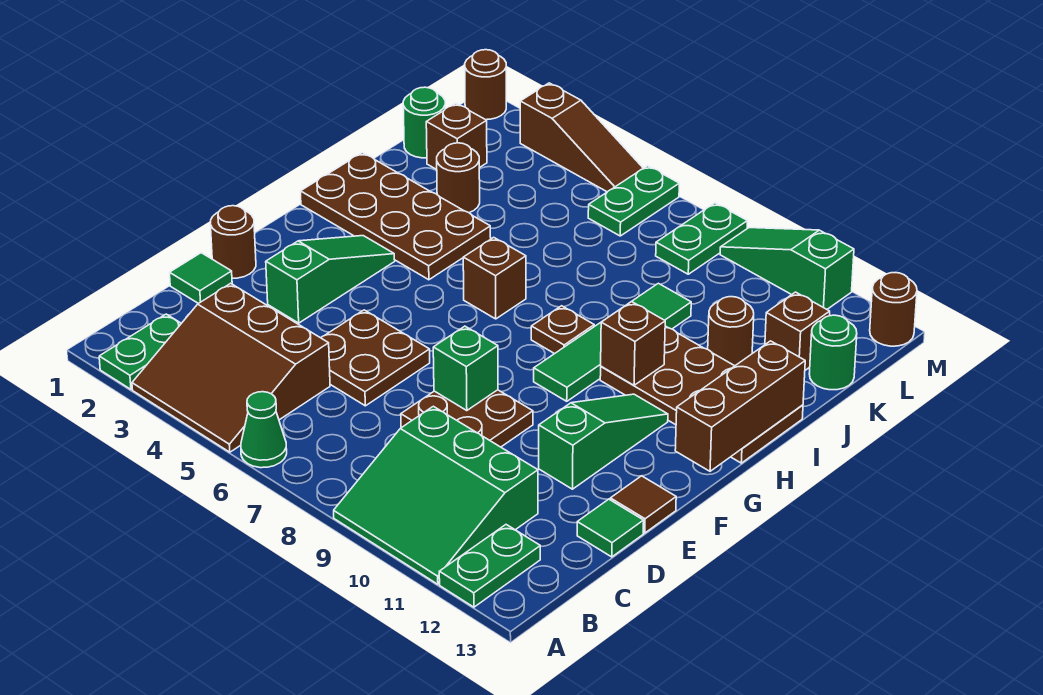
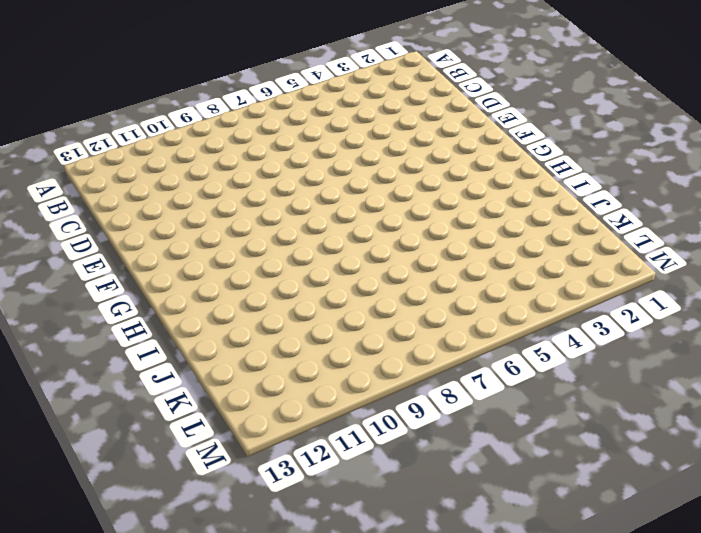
none -> green 1x2 plate [99,314,181,389]
none -> brown 3x3 slope [132,283,330,452]
none -> green 1x1 cone [241,392,287,468]
none -> green 3x3 slope [334,406,538,584]

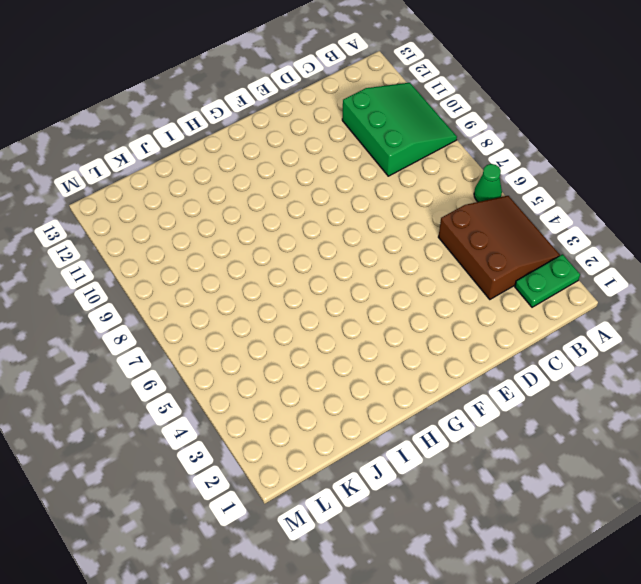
none -> green 1x2 plate [439,525,540,607]
none -> green 1x1 tile [169,253,232,304]
none -> brown 2x2 plate [321,310,430,406]
none -> brown 2x2 plate [401,390,533,447]

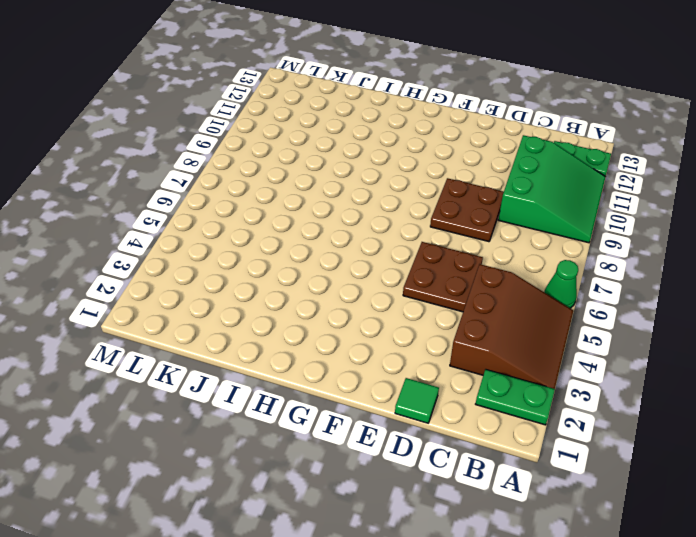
none -> green 1x1 tile [577,499,644,557]
none -> brown 1x1 round brick [210,206,256,278]
none -> green 1x3 slope [266,236,395,323]
none -> green 1x3 slope [539,394,668,489]

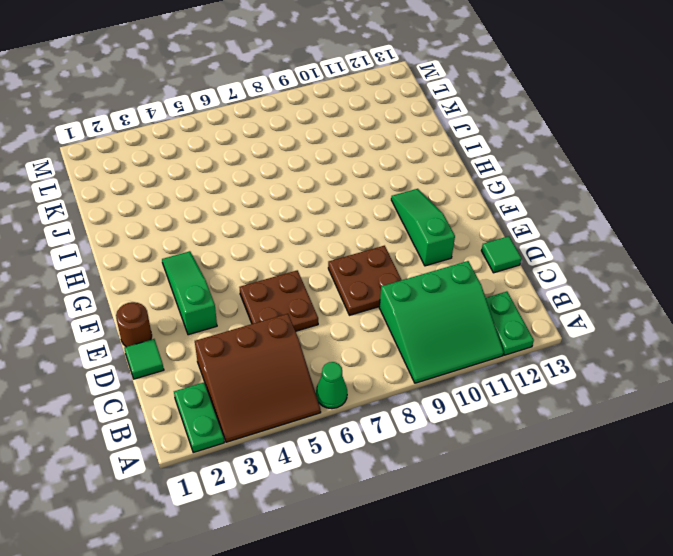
none -> brown 1x1 tile [610,476,676,533]
none -> green 1x4 tile [534,283,691,401]
none -> brown 2x4 plate [300,153,491,280]
none -> brown 1x1 brick [463,237,526,319]

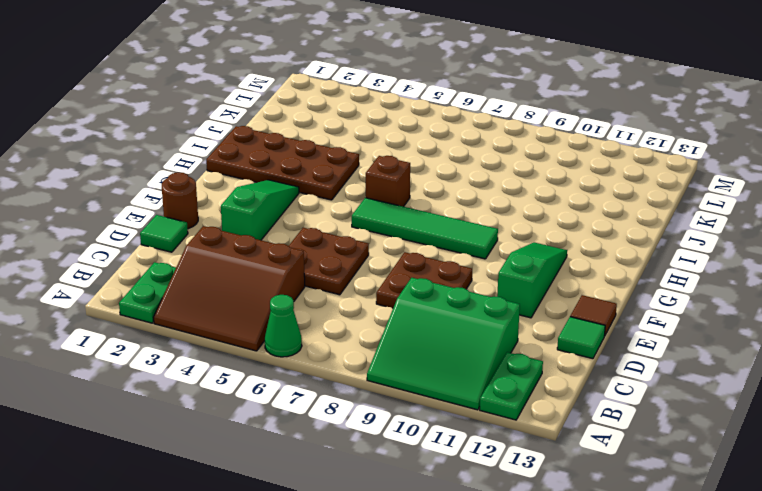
green 1x4 tile [352,198,498,259] -> green 1x4 tile turned to [534,283,691,401]
none -> brown 1x1 plate [531,306,594,354]
none -> brown 2x4 plate [600,326,803,463]
none -> brown 1x1 round brick [437,143,480,213]
none -> brown 1x1 round brick [708,297,754,366]

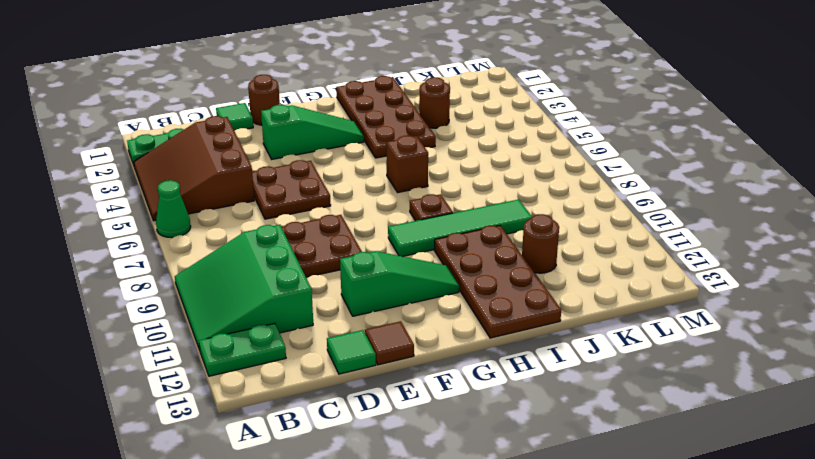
none -> green 1x1 round brick [403,87,445,158]
none -> brown 1x1 brick [426,103,487,170]
none -> brown 1x1 brick [765,292,830,370]
none -> green 1x1 round brick [809,315,857,390]

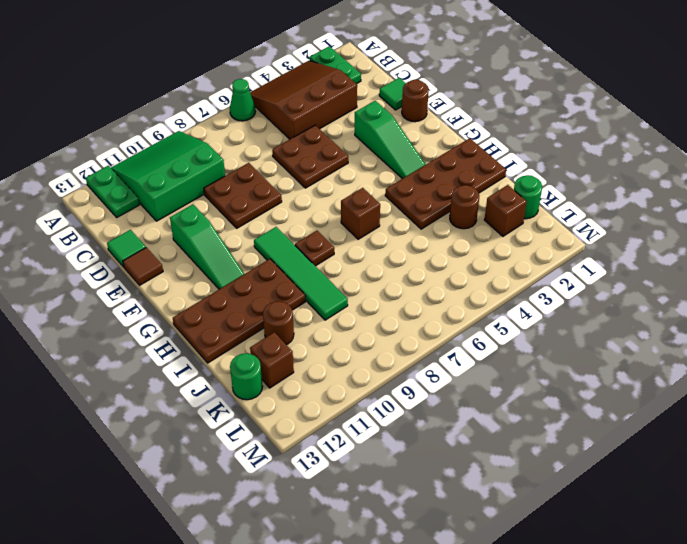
none -> green 1x2 plate [588,166,679,236]
none -> green 1x2 plate [656,203,747,274]
none -> brown 1x1 round brick [465,50,506,120]
none -> brown 1x3 slope [520,83,643,192]

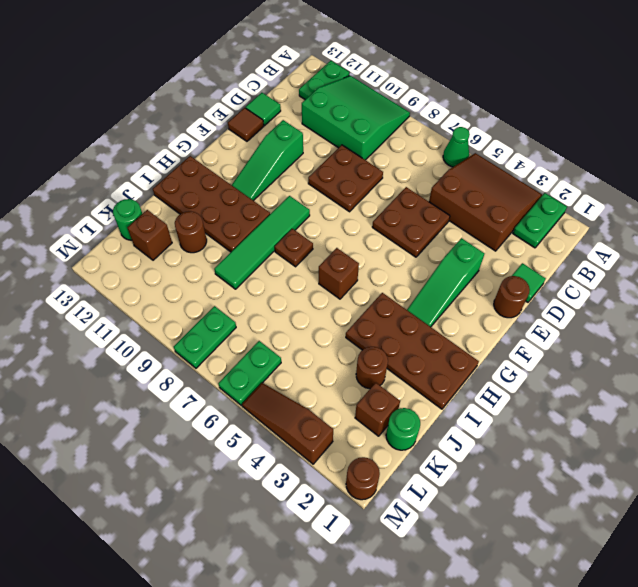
none -> green 1x3 slope [720,228,854,309]
none -> brown 1x1 round brick [870,273,917,346]
none -> green 1x1 brick [433,326,498,411]
none -> brown 1x3 brick [675,341,805,471]

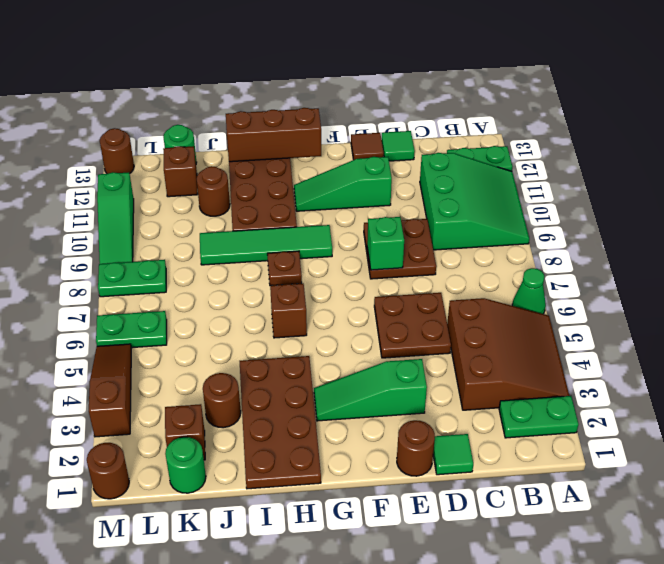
none -> brown 1x1 brick [601,302,665,385]

